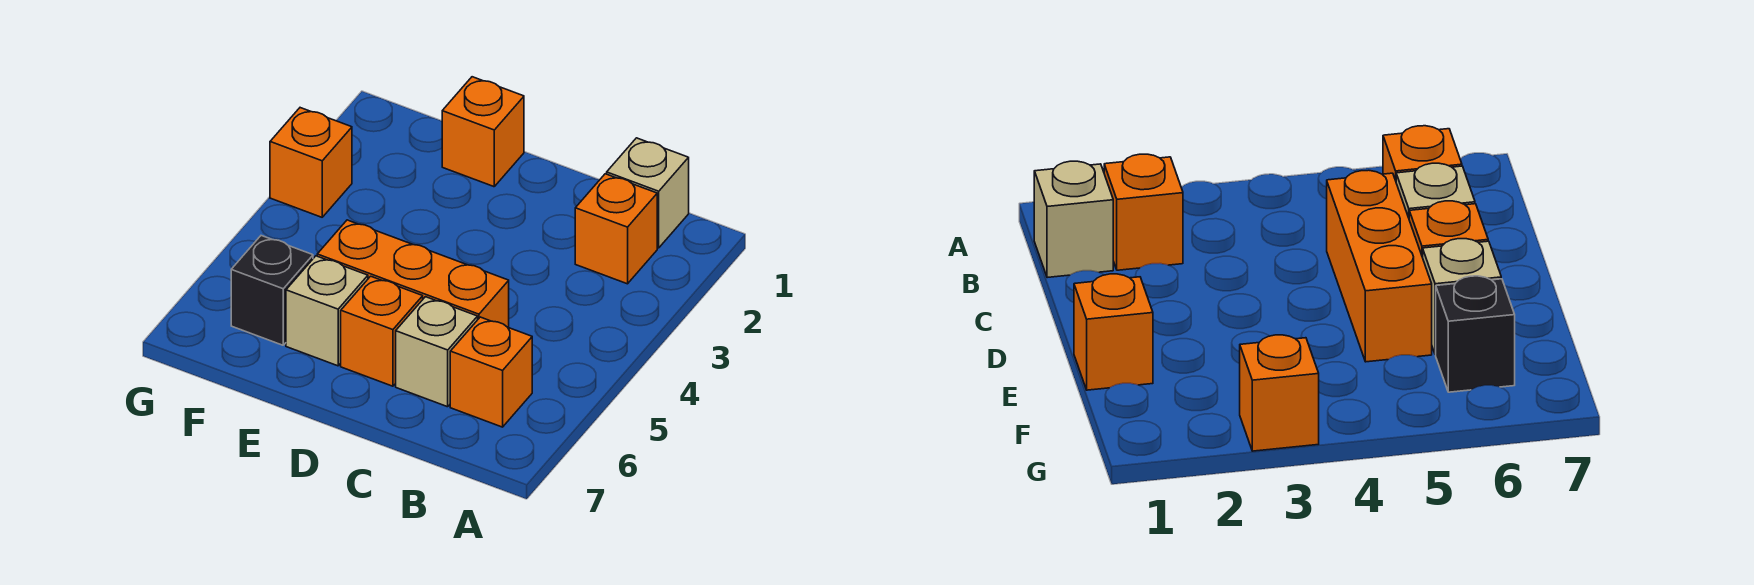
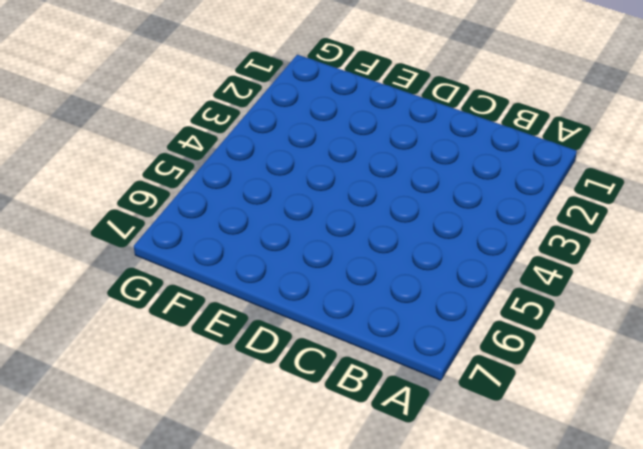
none -> tan 1x1 brick [607,138,689,248]
none -> orange 1x1 brick [575,174,657,284]

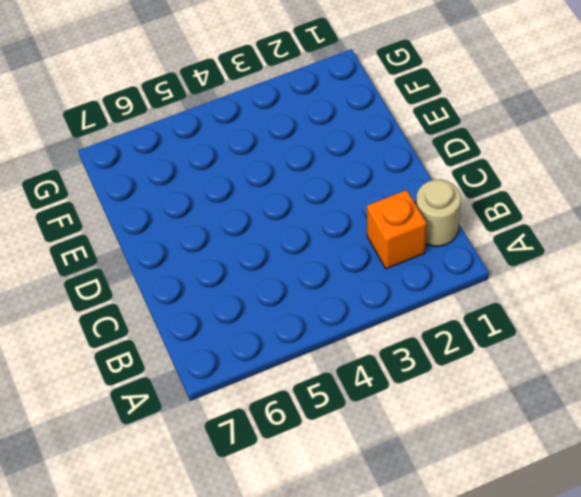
tan 1x1 round brick [416,180,461,246] -> tan 1x1 brick [607,138,689,248]
none -> orange 1x1 brick [450,317,532,427]
none -> orange 1x3 brick [317,220,509,327]

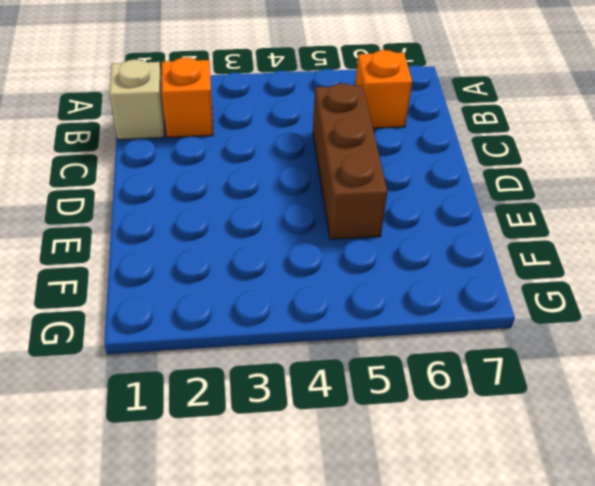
brown 1x3 brick [313,83,387,239] -> orange 1x3 brick [317,220,509,327]
none -> tan 1x1 brick [396,297,478,407]
none -> orange 1x1 brick [341,276,423,386]

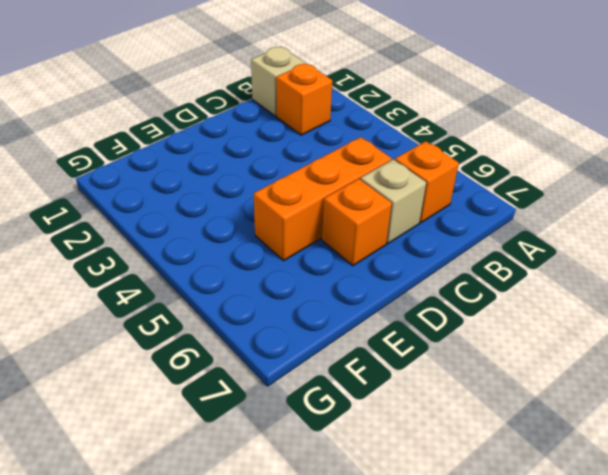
none -> orange 1x1 brick [442,77,524,187]
none -> tan 1x1 brick [286,256,368,366]

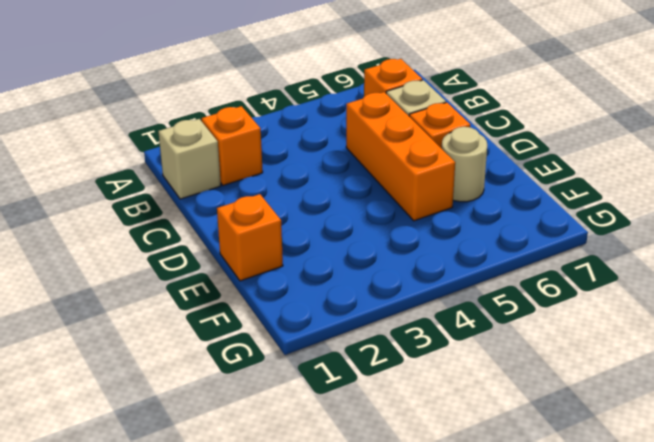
tan 1x1 round brick [442,127,487,202] -> tan 1x1 brick [286,256,368,366]
none -> black 1x1 brick [231,236,313,345]
none -> orange 1x1 brick [270,108,352,217]

